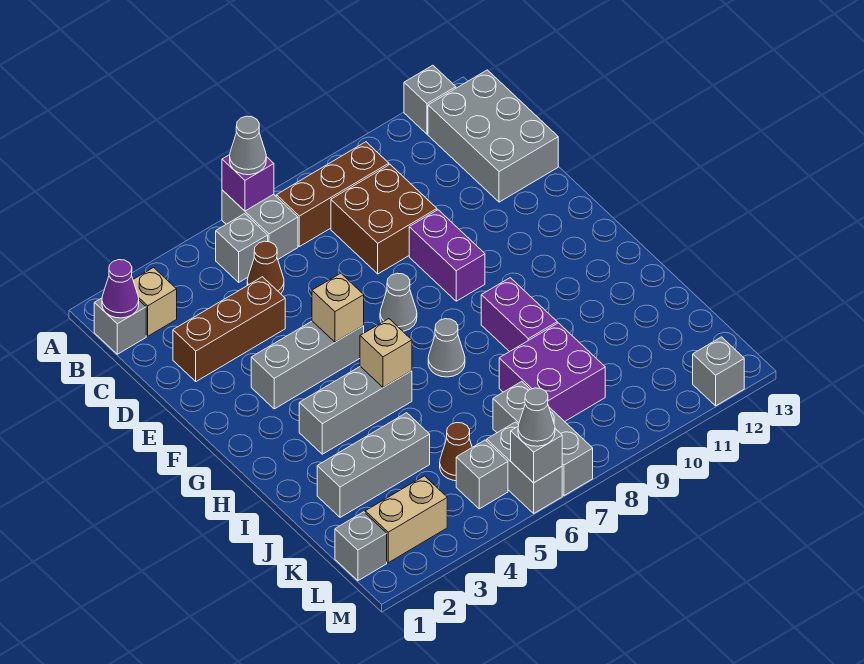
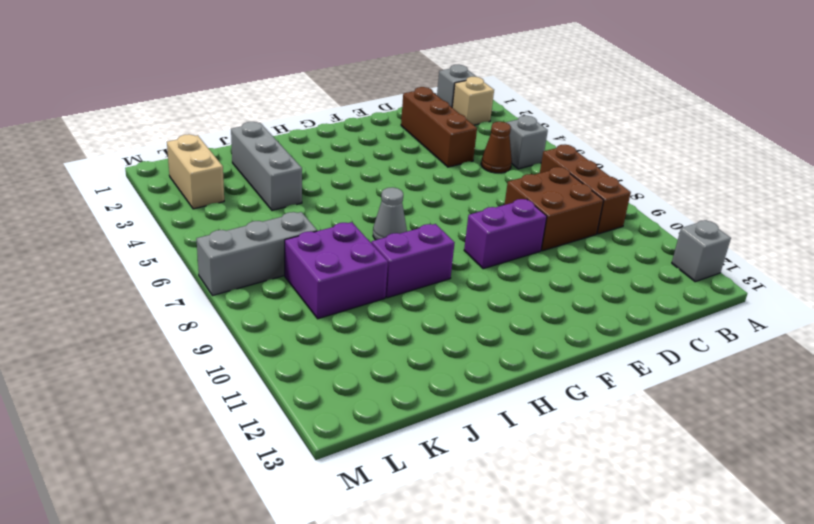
none -> grey 1x2 brick [222,190,298,259]
none -> grey 2x3 brick [428,70,558,202]
none -> grey 1x3 brick [251,321,364,409]
none -> grey 1x1 cone [380,273,417,331]

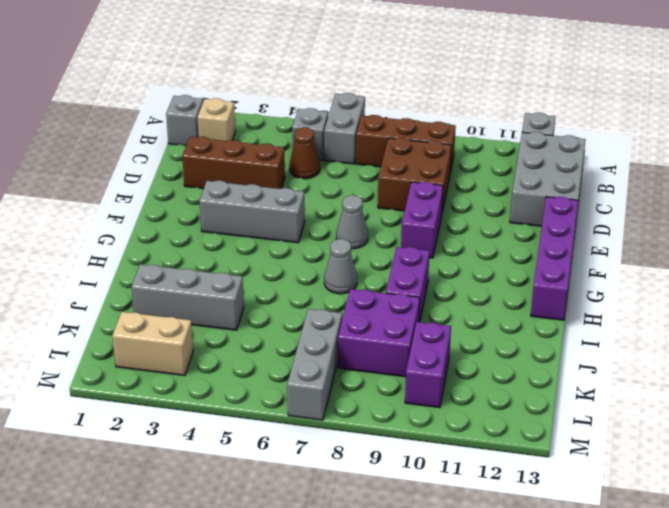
purple 1x4 brick [531,197,578,320] -> none
purple 1x2 brick [405,322,451,408] -> none
none -> grey 1x3 brick [299,366,412,454]
none -> brown 1x1 cone [440,423,472,481]
none -> grey 1x1 brick [335,512,387,581]
none -> grey 1x1 brick [456,440,508,509]

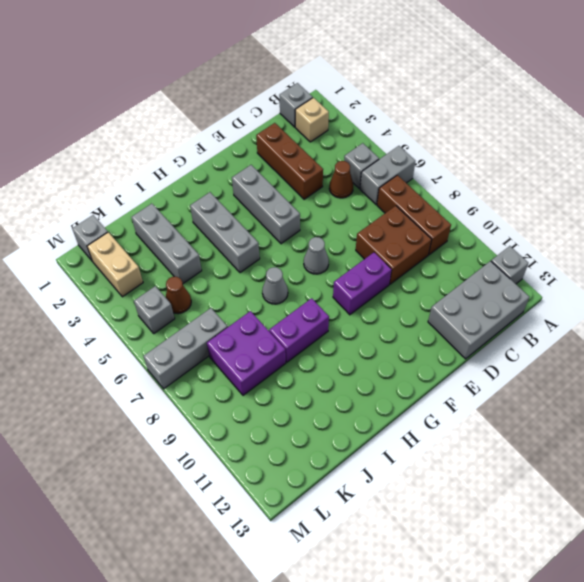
none -> grey 1x2 brick [487,422,562,513]
none -> grey 1x1 brick [693,337,744,406]
none -> purple 1x1 brick [222,155,274,211]
none -> purple 1x1 cone [102,260,139,318]

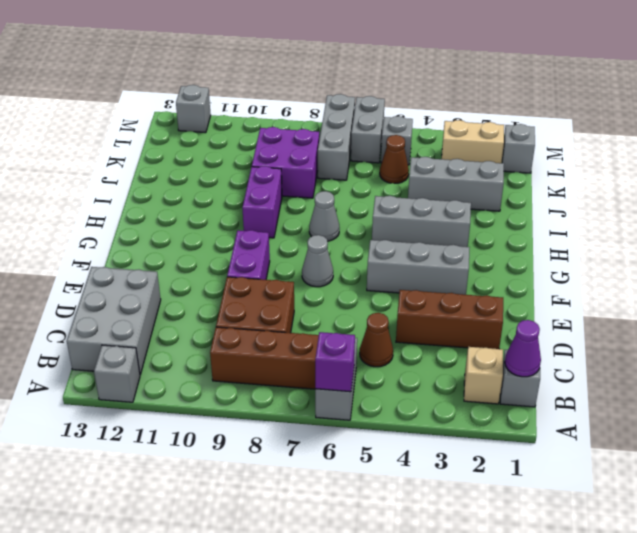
none -> grey 1x1 brick [216,214,268,282]
none -> tan 1x1 brick [312,273,364,342]
none -> tan 1x1 brick [360,319,412,387]
none -> grey 1x1 brick [511,427,562,483]

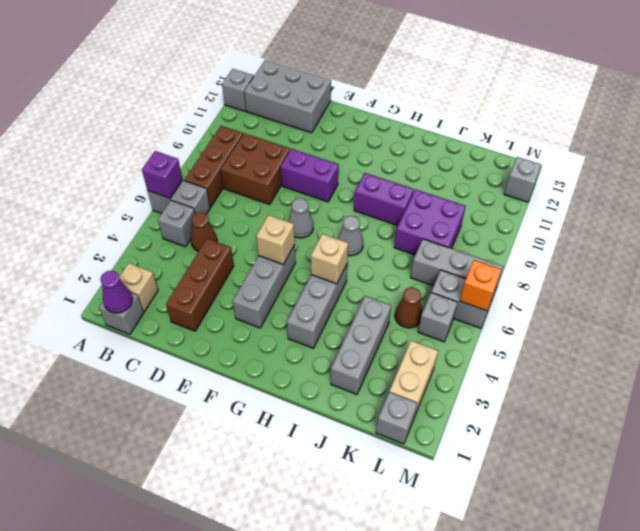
orange 1x1 brick [460,260,501,311] -> grey 1x1 brick [511,427,562,483]
none -> grey 1x1 cone [230,116,266,175]
none -> grey 1x1 cone [518,388,555,446]

